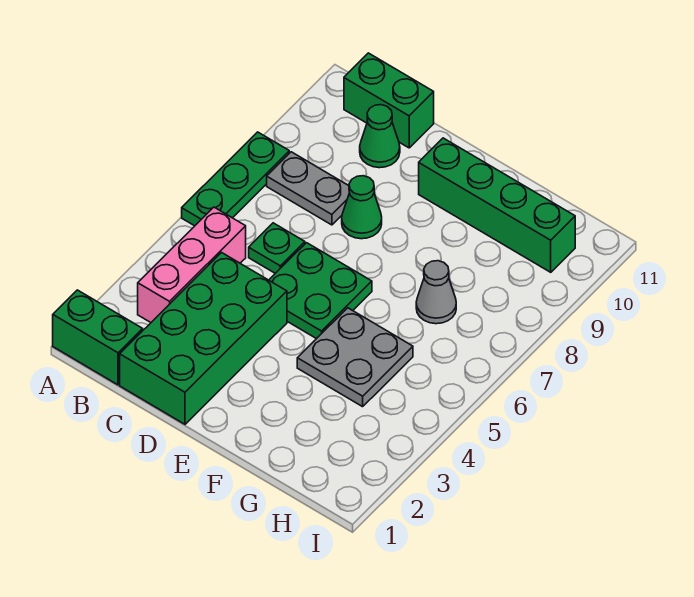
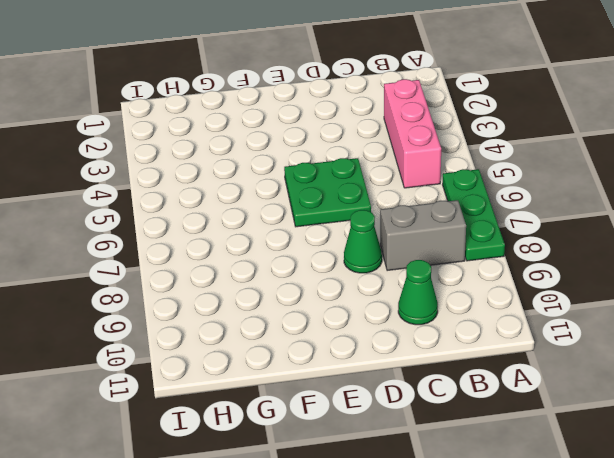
grey 1x2 brick [380,200,466,271] -> grey 1x2 plate [267,152,350,225]
none -> green 1x2 brick [53,290,143,385]
none -> green 1x2 brick [344,53,434,148]
none -> green 2x4 brick [120,253,287,424]

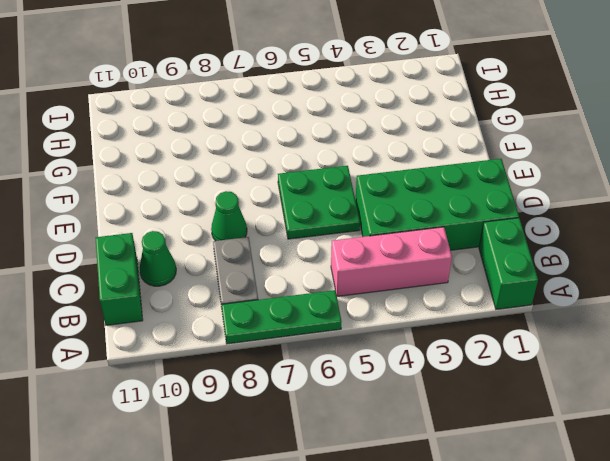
none -> green 1x1 plate [249,223,305,273]
none -> green 1x4 brick [419,138,575,272]
none -> grey 2x2 plate [297,308,413,407]

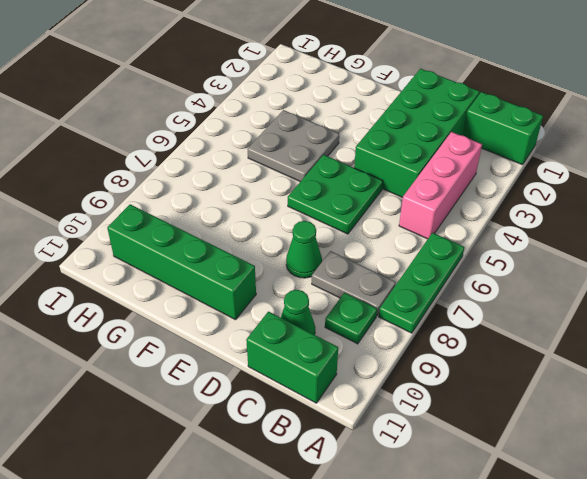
green 1x1 plate [325,293,377,344] -> green 1x1 plate moved to [249,223,305,273]
none -> grey 1x1 cone [416,261,456,324]

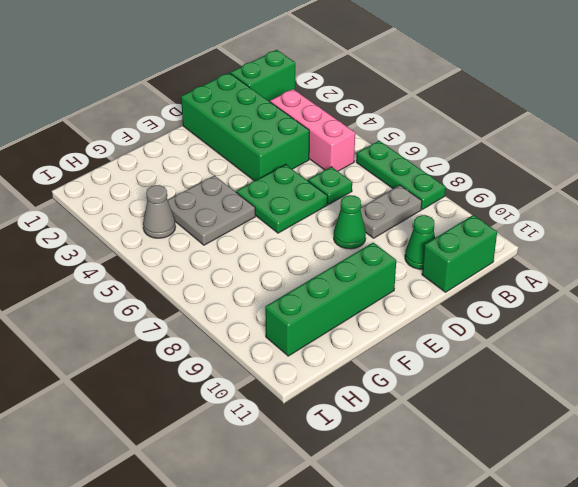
grey 1x1 cone [143,185,175,238] -> grey 1x1 cone moved to [416,261,456,324]

